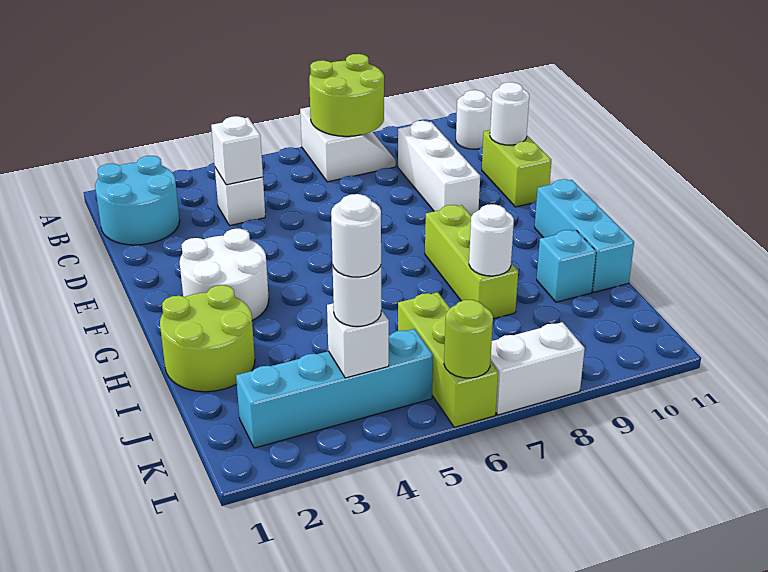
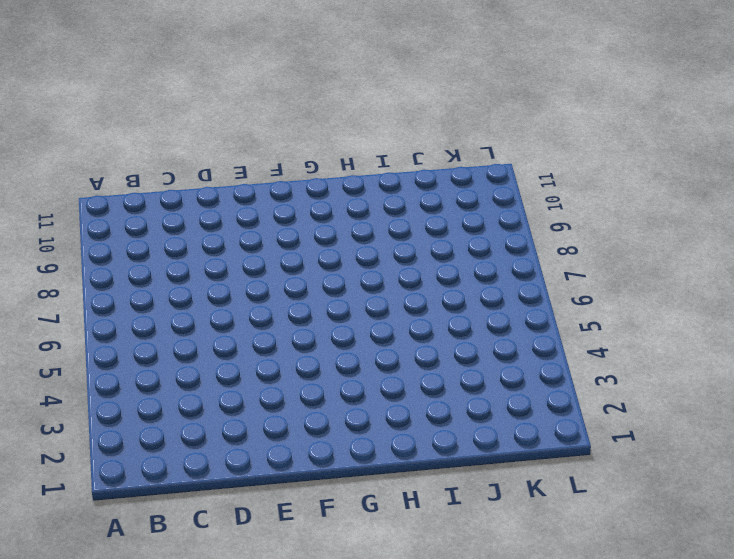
none -> white 2x2 slope [300,107,396,182]
none -> cyan 2x2 round brick [95,156,180,245]
none -> white 1x1 round brick [456,90,492,149]

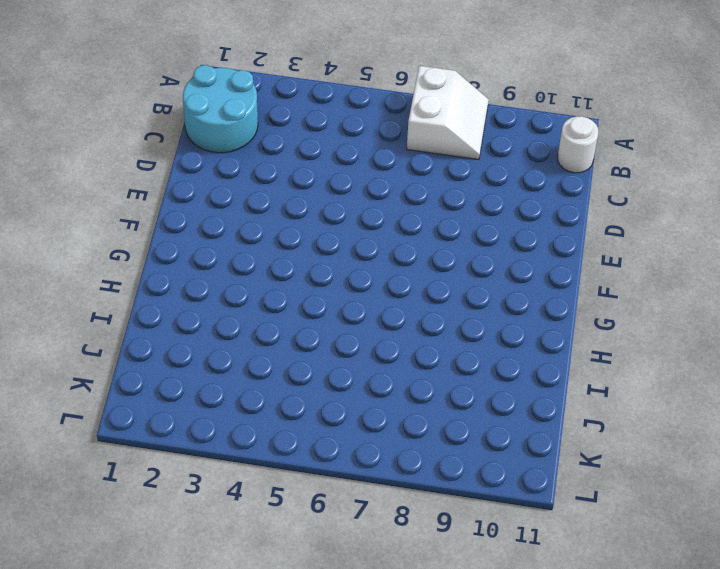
none -> white 1x1 brick [215,168,265,226]
none -> white 1x3 brick [398,121,480,216]
none -> lime 1x2 brick [482,130,551,207]

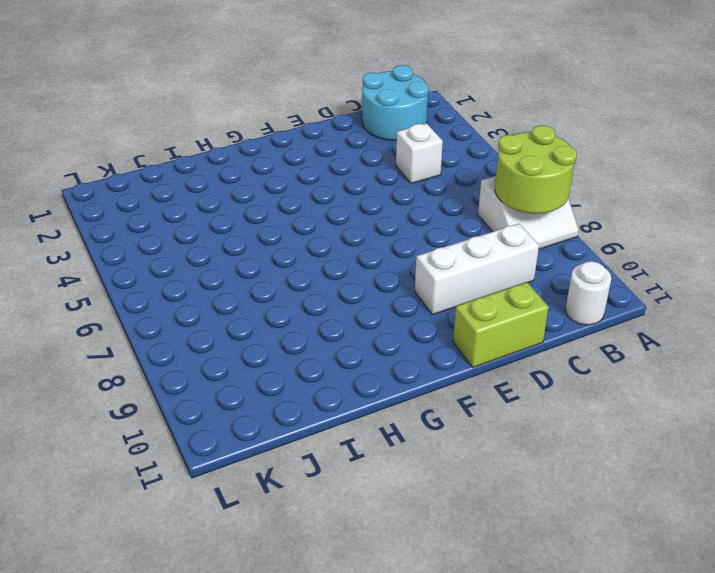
none -> white 2x2 round brick [180,228,269,320]
none -> lime 1x3 brick [425,205,518,319]
none -> cyan 1x3 brick [535,179,634,292]

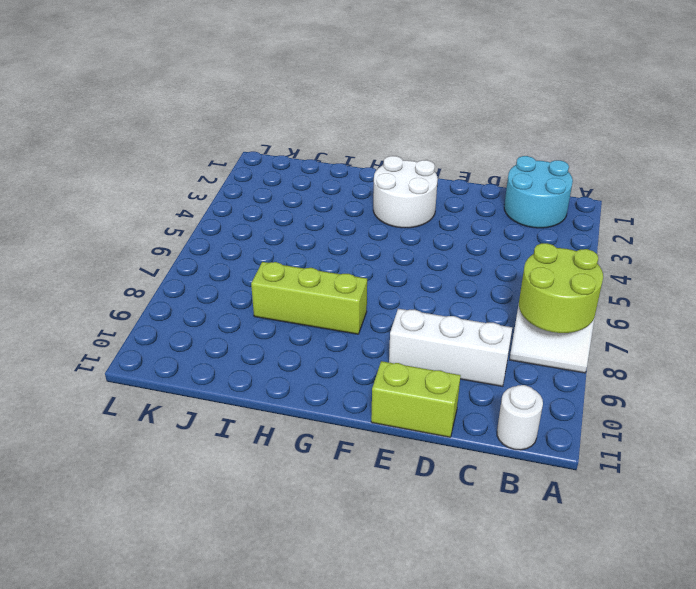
none -> white 1x1 brick [215,168,265,226]
none -> cyan 1x3 brick [535,179,634,292]
none -> lime 2x2 round brick [160,285,255,392]

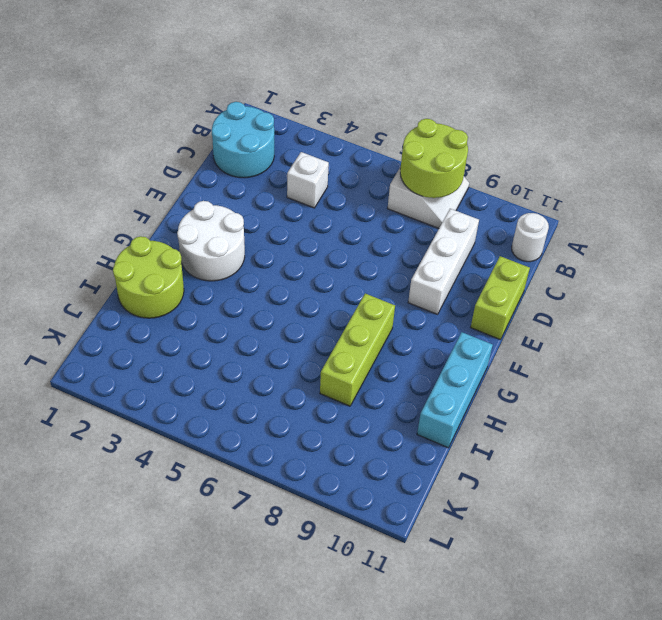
none -> cyan 1x1 brick [537,230,596,302]
none -> lime 1x3 brick [398,292,498,427]
none -> cyan 1x4 brick [236,329,433,448]

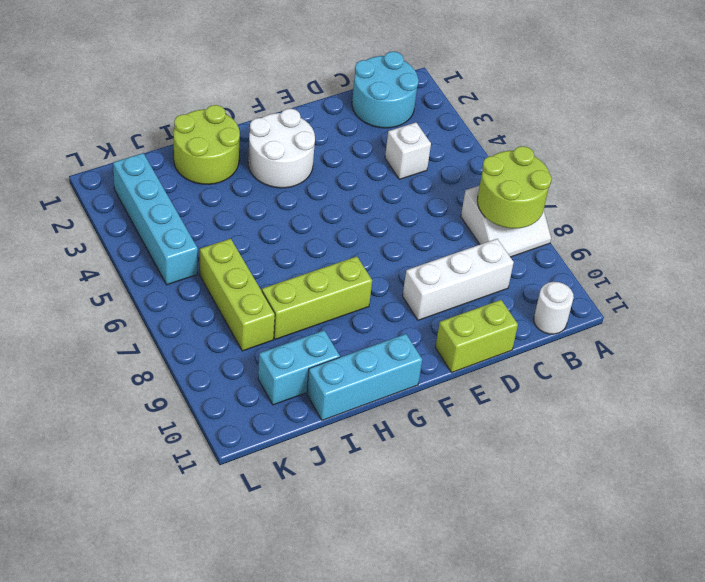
cyan 1x2 brick [258,330,340,405] -> cyan 1x1 brick [537,230,596,302]
lime 1x3 brick [200,239,275,351] -> lime 1x3 brick turned to [398,292,498,427]
none -> white 1x2 brick [491,322,585,415]
none -> white 1x1 brick [211,116,263,185]
none -> white 1x1 round brick [490,82,529,145]

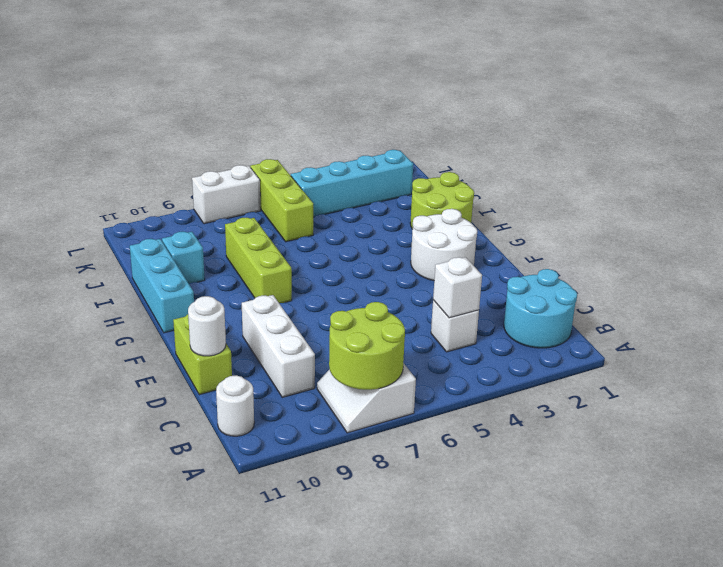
none -> white 1x1 round brick [469,204,514,276]
none -> white 1x1 brick [327,303,389,378]
none -> lime 1x1 round brick [444,300,493,378]

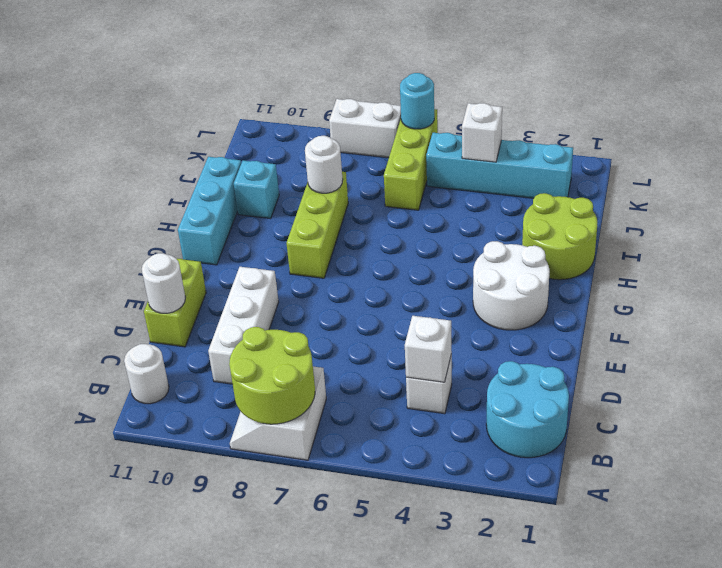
cyan 1x1 round brick [400,73,434,129] -> lime 1x1 round brick [444,300,493,378]
none -> white 1x1 round brick [333,266,381,326]
none -> white 1x1 round brick [331,194,381,277]

